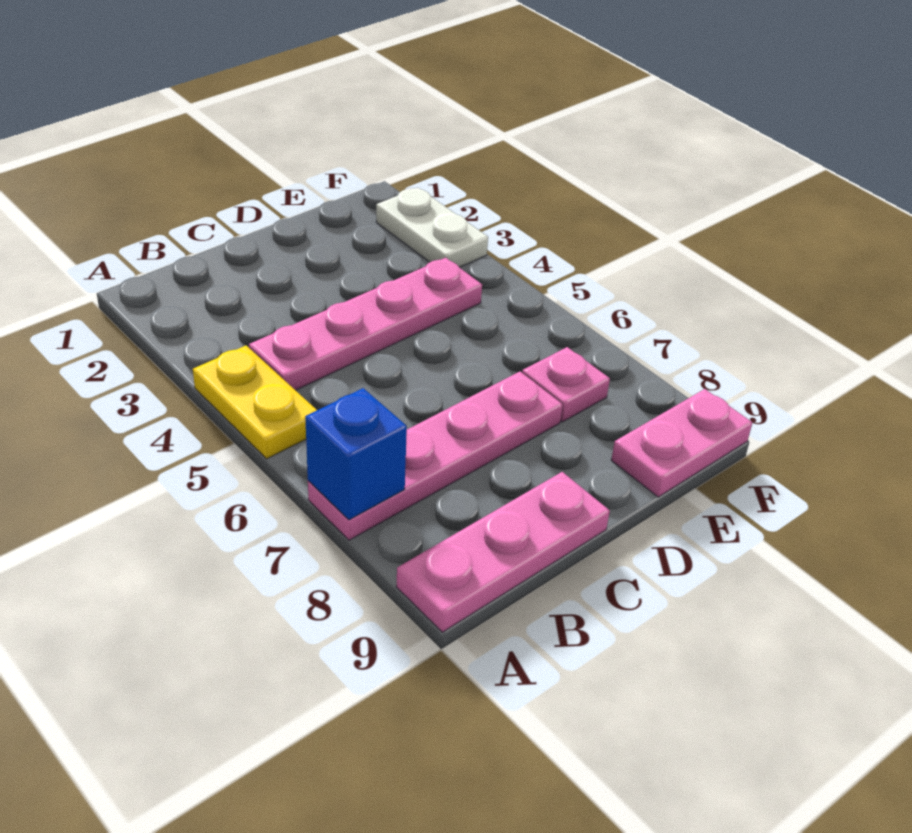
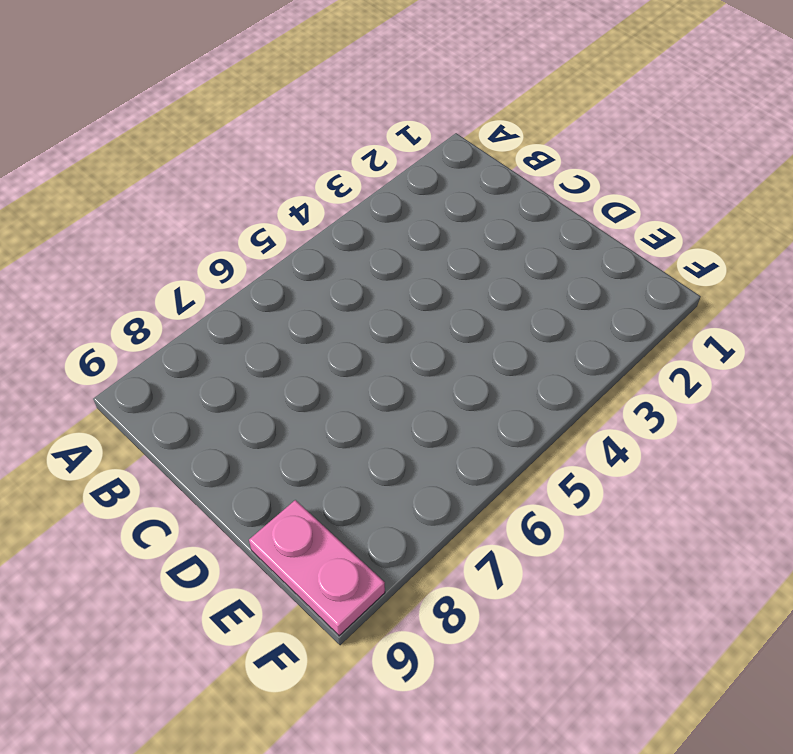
none -> yellow 1x2 plate [193,346,317,459]
none -> pink 1x4 plate [308,372,563,540]

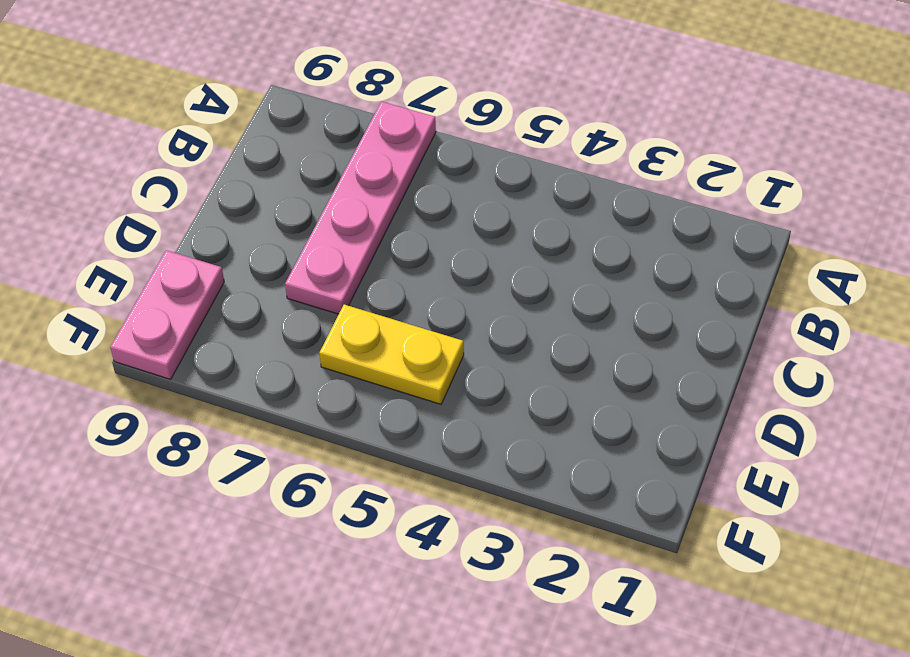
yellow 1x2 plate [320,305,464,404] -> yellow 1x2 plate moved to [193,346,317,459]
none -> pink 1x3 plate [396,472,610,632]
none -> pink 1x4 plate [249,258,482,390]

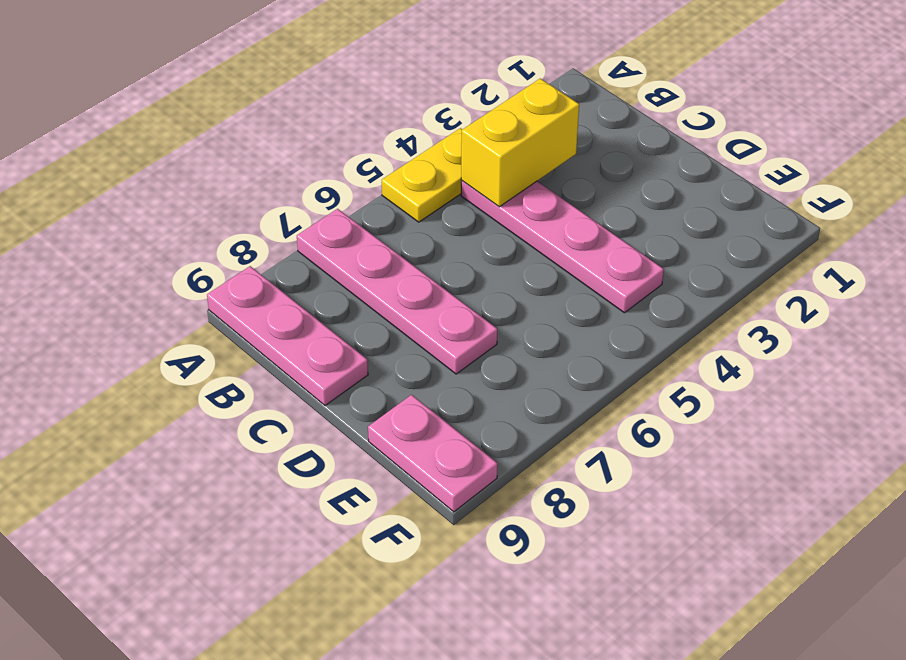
yellow 1x2 brick [461,78,579,207] -> none
none -> pink 1x1 plate [522,347,610,422]
none -> white 1x2 plate [376,188,488,267]

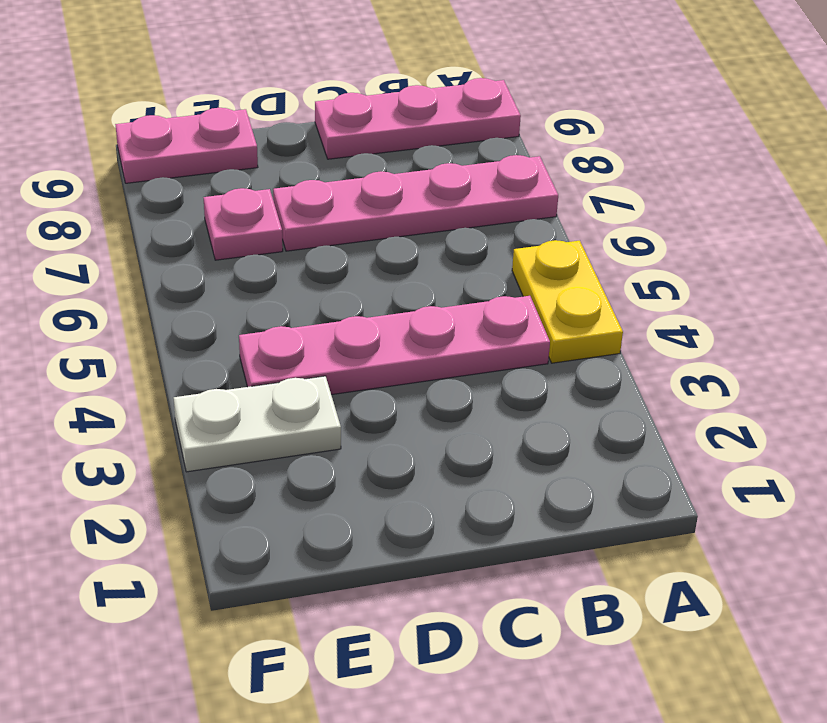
white 1x2 plate [174,376,341,472] -> white 1x2 plate turned to [376,188,488,267]
none -> blue 1x1 brick [305,388,407,520]

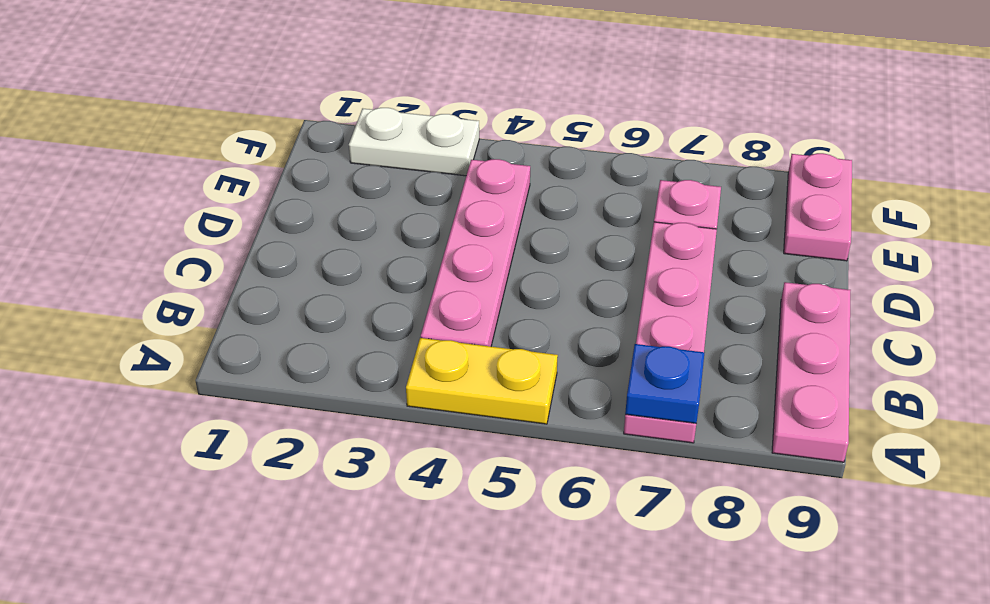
blue 1x1 plate [625,344,704,423] -> blue 1x1 brick [305,388,407,520]

